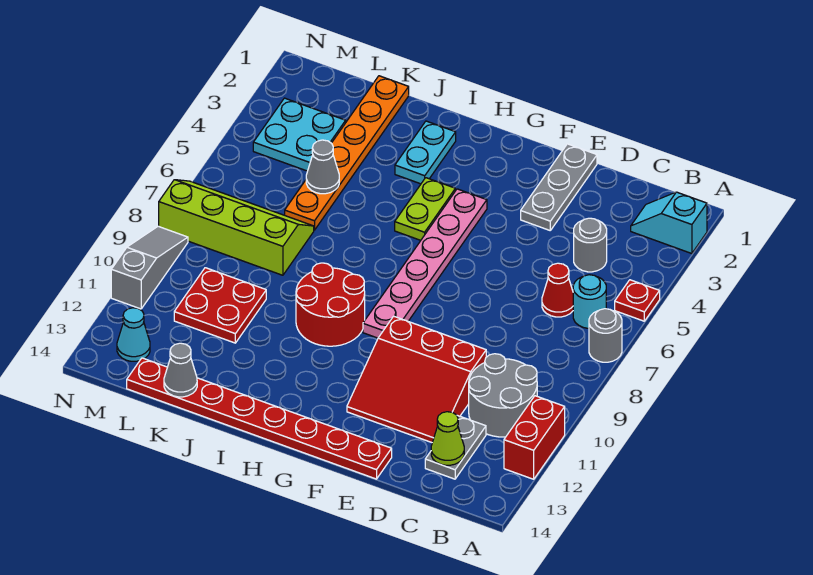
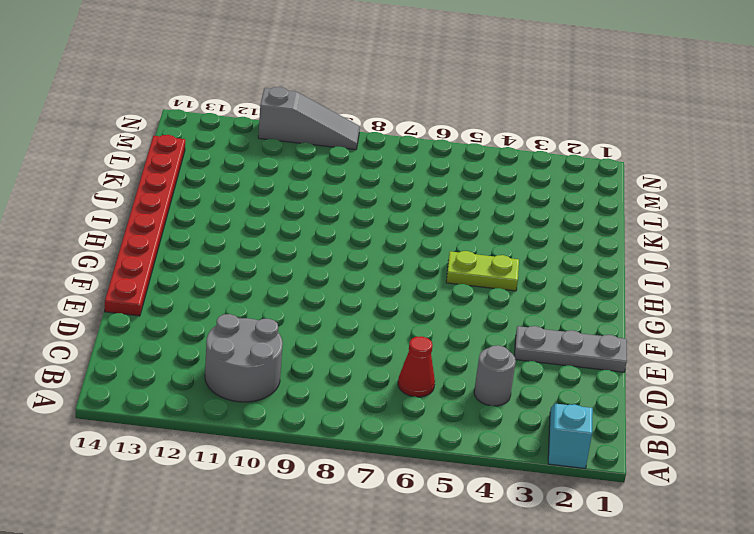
none -> red 1x1 plate [615,280,660,321]
none -> grey 1x1 round brick [589,309,622,362]
none -> red 1x2 brick [504,396,565,479]

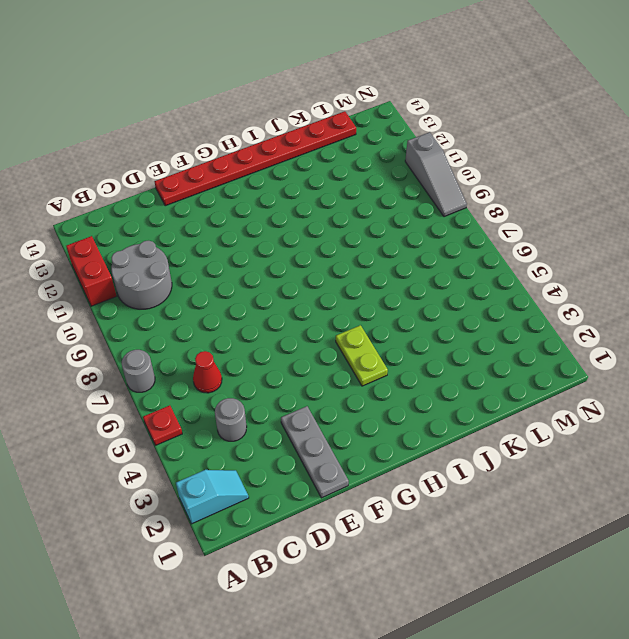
none -> cyan 1x1 round brick [573,275,606,328]
none -> grey 1x2 plate [425,415,486,479]
none -> red 3x3 slope [347,316,486,442]

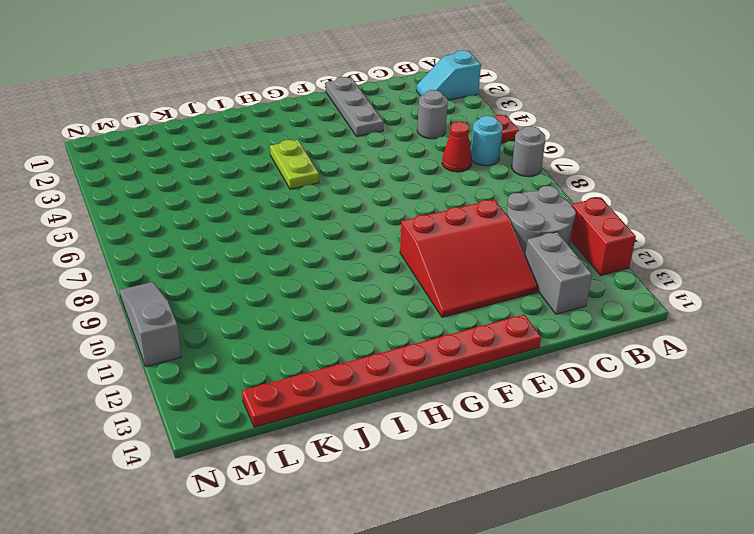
grey 1x2 brick [525,232,592,314] -> grey 1x2 plate [425,415,486,479]
none -> pink 1x6 plate [363,189,487,338]
none -> red 2x2 round brick [296,263,365,346]
none -> cyan 1x2 plate [395,121,456,184]

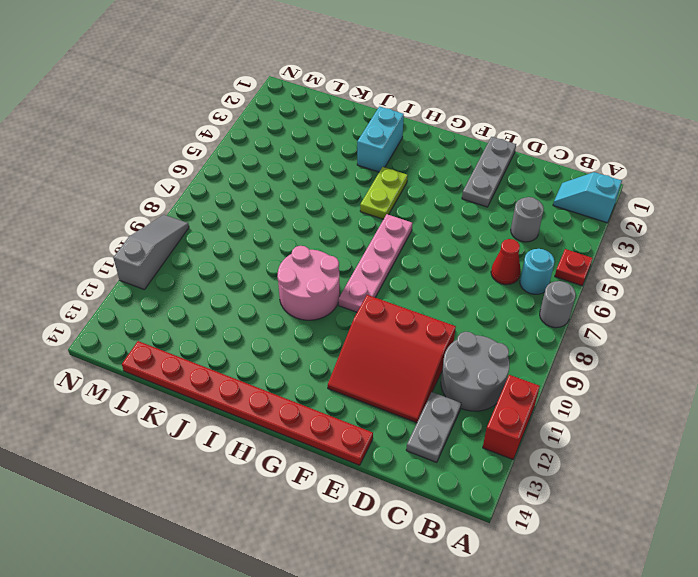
pink 1x4 plate [339,214,412,312] -> pink 1x6 plate [363,189,487,338]
pink 2x2 round brick [277,246,340,320] -> red 2x2 round brick [296,263,365,346]
cyan 1x2 brick [357,106,404,172] -> cyan 1x2 plate [395,121,456,184]
none -> orange 1x6 plate [285,76,409,230]
none -> lime 2x4 slope [159,180,314,275]
none -> red 2x2 plate [174,268,266,343]

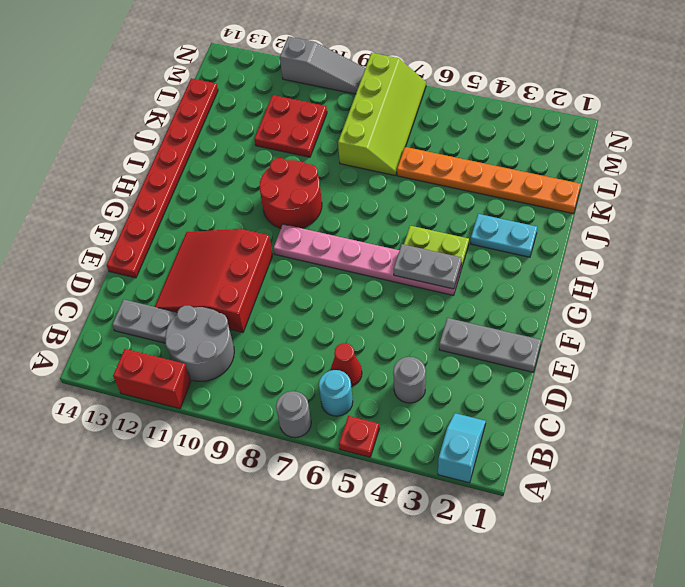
grey 1x2 plate [394,244,462,289] -> none
none -> cyan 2x2 plate [253,98,346,171]
none -> cyan 1x1 cone [117,308,150,361]
none -> lime 1x1 cone [431,412,464,465]

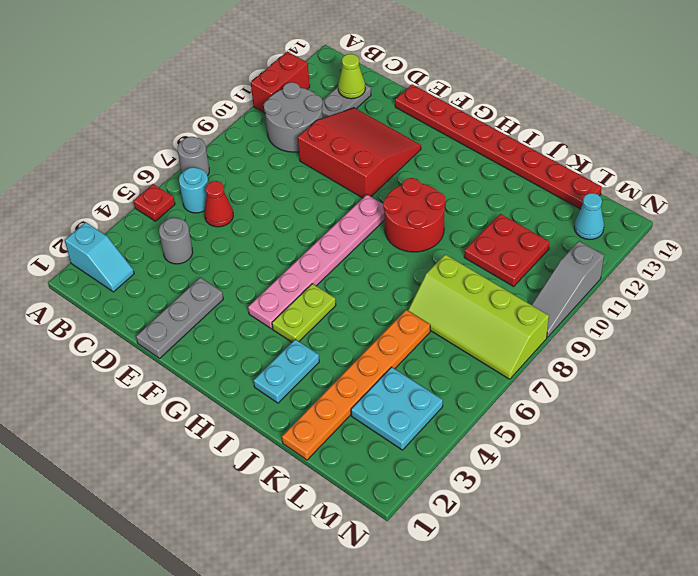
none -> grey 1x1 cone [306,140,339,194]
none -> grey 1x1 cone [164,343,197,397]

